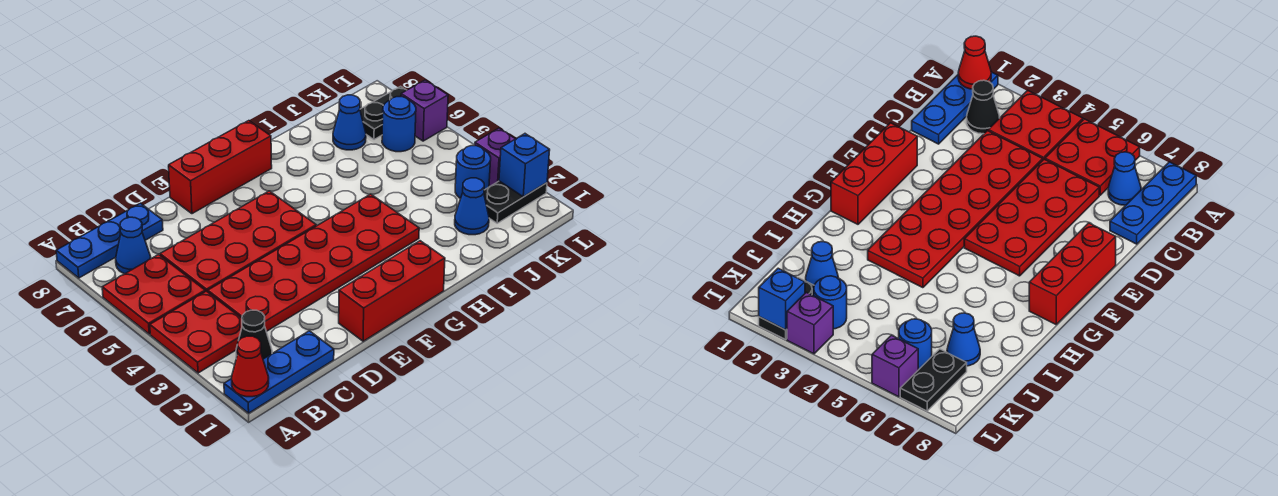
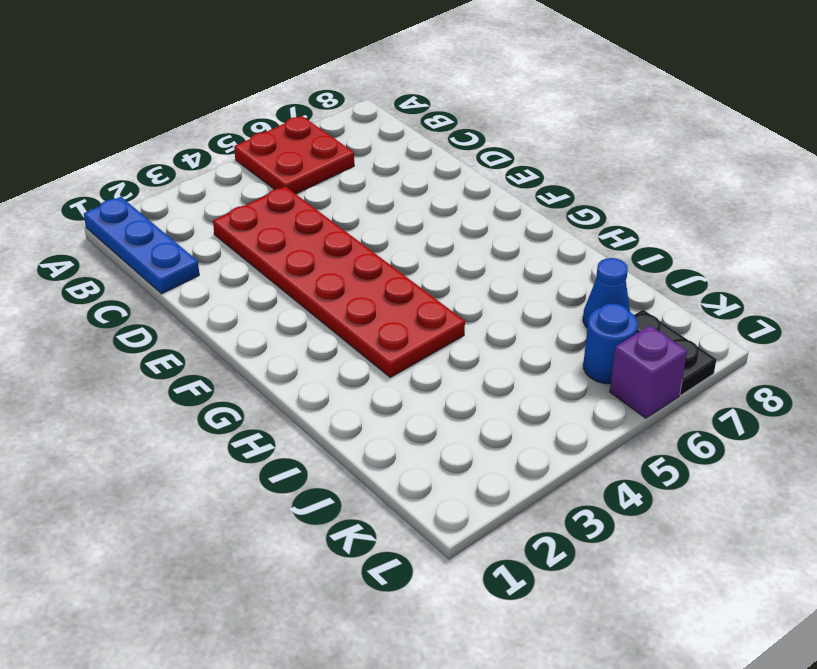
none -> red 2x2 plate [150,291,242,373]
none -> blue 1x3 plate [56,203,163,278]
none -> black 1x1 cone [236,310,272,359]

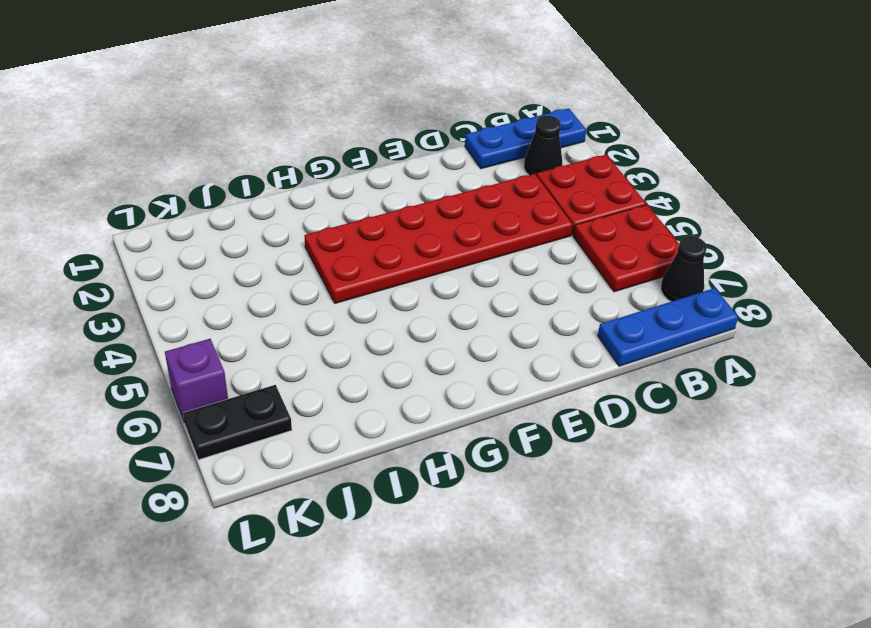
black 1x1 cone [661,236,707,302] -> none
none -> blue 1x1 cone [116,217,151,274]
none -> red 2x4 plate [160,191,316,292]
none -> red 1x3 brick [339,241,445,341]

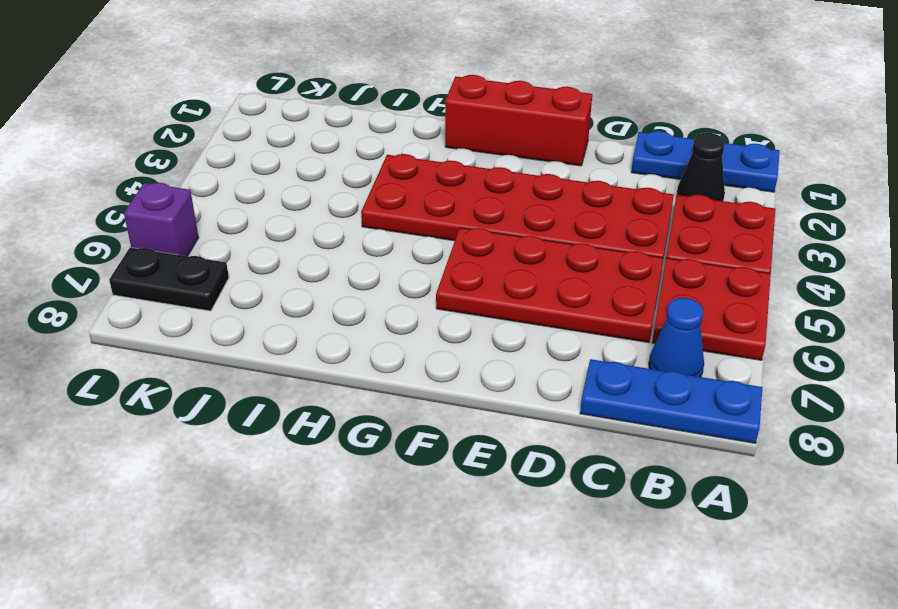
none -> red 1x3 brick [169,121,272,214]
none -> blue 1x1 cone [455,178,489,235]
none -> blue 1x1 cone [333,95,366,150]

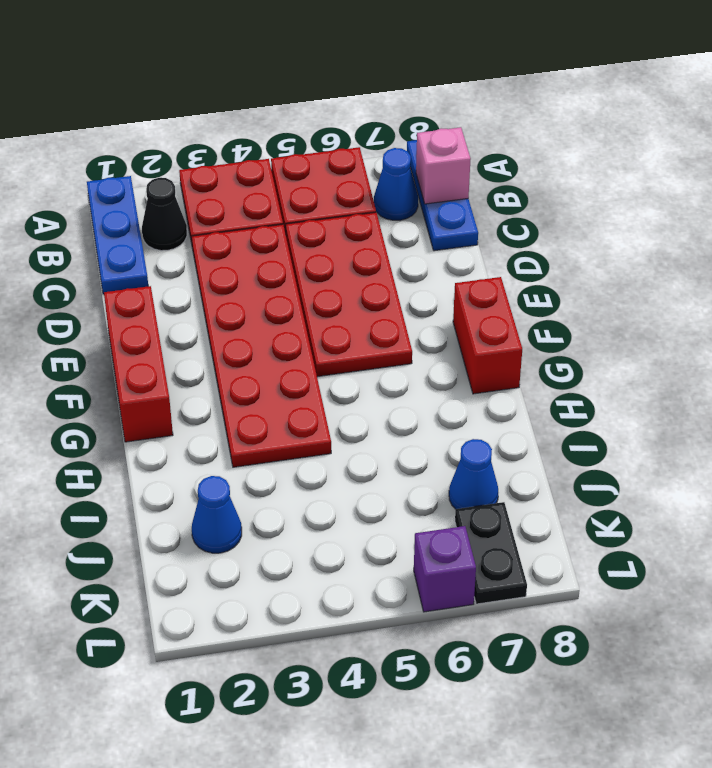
pink 1x1 brick [416,127,471,204] -> none
red 1x2 brick [453,277,522,394] -> red 1x3 brick [169,121,272,214]
none -> black 1x2 plate [484,181,547,223]
none -> blue 1x1 round brick [455,146,491,199]
none -> blue 1x1 round brick [382,97,416,152]

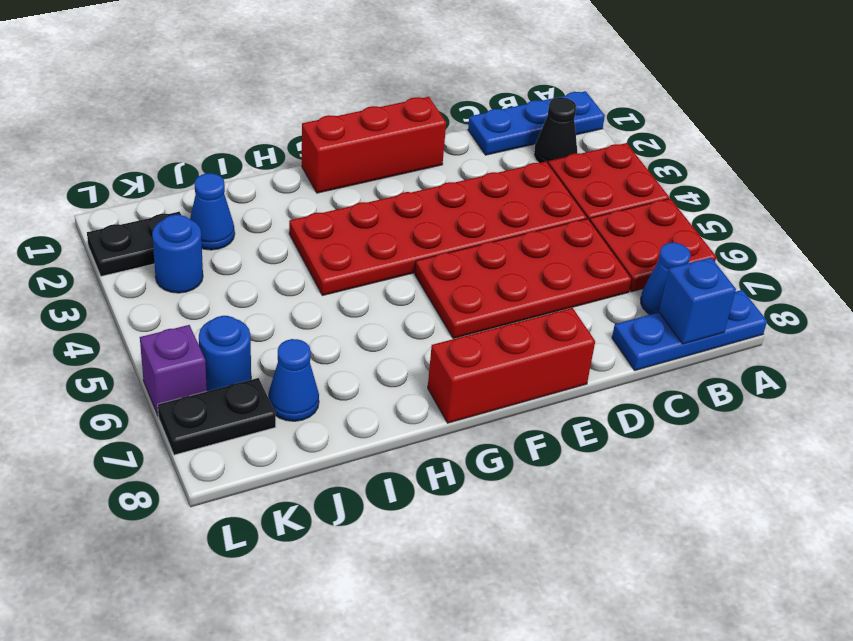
blue 1x1 brick [659,258,736,344] -> blue 1x1 brick moved to [499,134,550,197]
none -> purple 1x1 brick [475,128,515,186]
none -> red 1x1 cone [232,336,269,397]

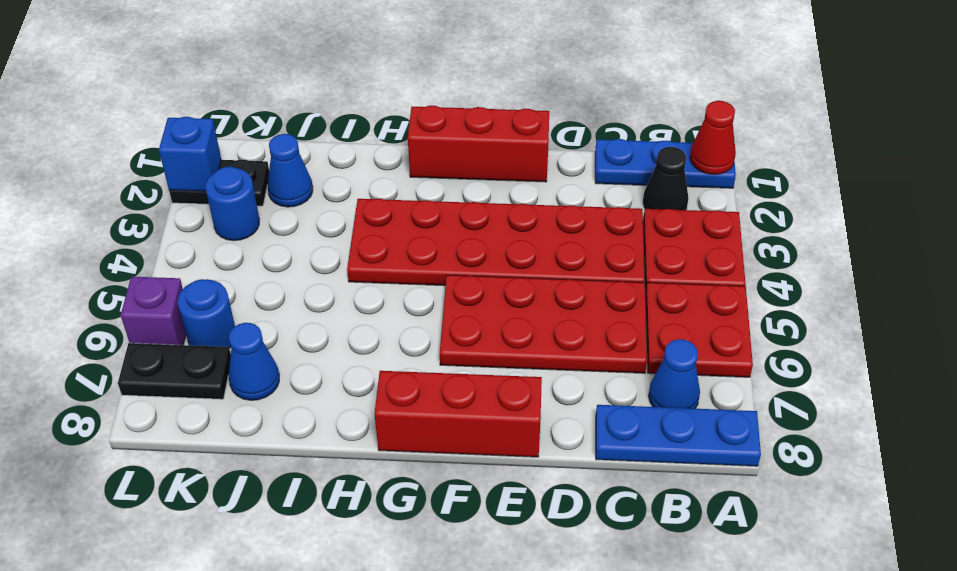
none -> purple 1x1 brick [475,128,515,186]

